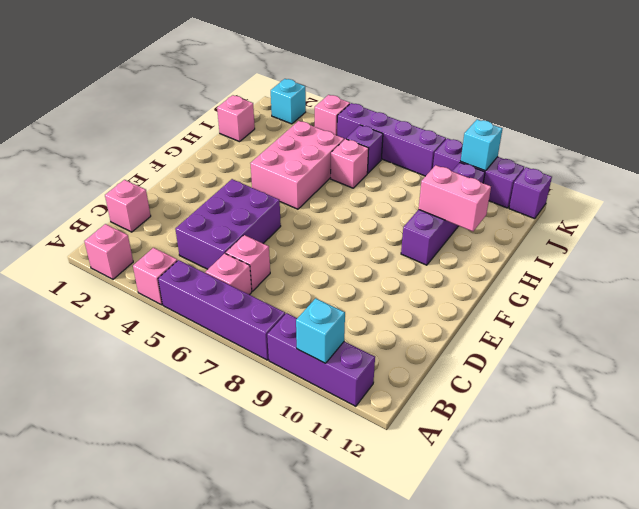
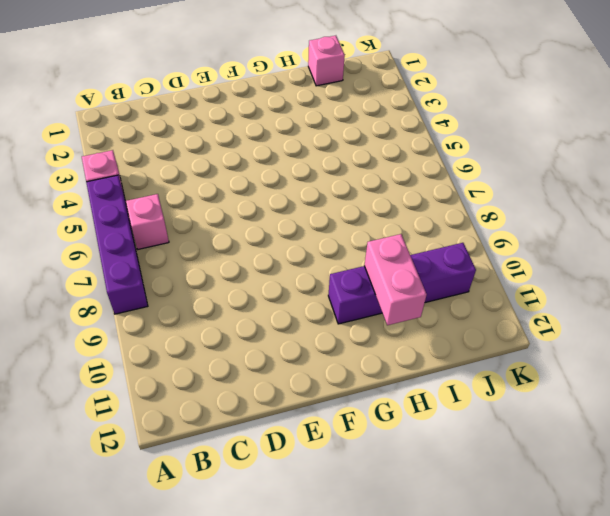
none -> pink 1x1 brick [84,224,133,279]
none -> purple 1x3 brick [267,313,375,406]
none -> pink 1x1 brick [105,180,151,232]

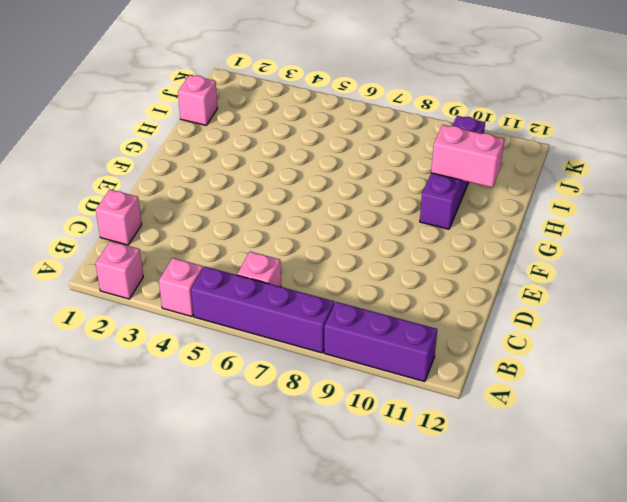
none -> purple 2x3 brick [175,179,281,269]
none -> pink 1x1 brick [226,235,270,291]
none -> pink 2x3 brick [250,121,344,209]

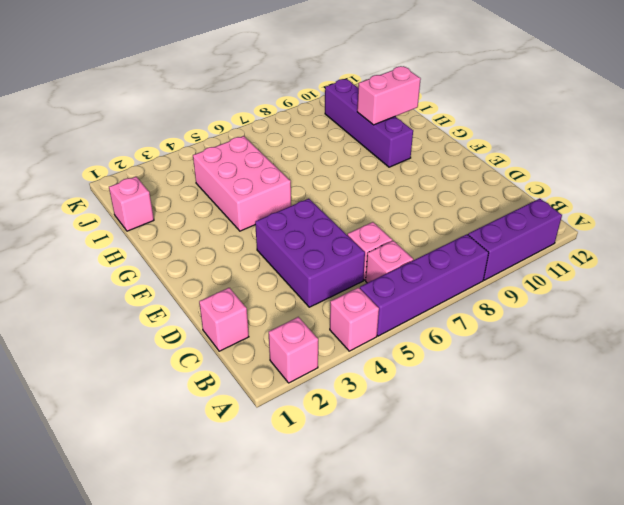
none -> pink 1x1 brick [331,139,369,188]
none -> purple 1x1 brick [346,125,383,173]
none -> cyan 1x1 brick [271,79,306,124]

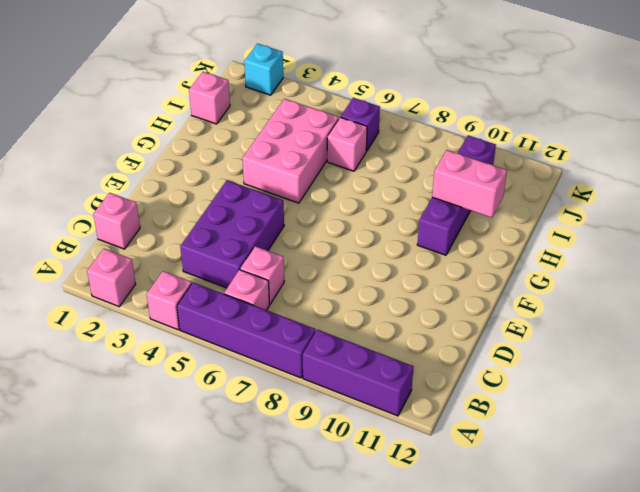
none -> pink 1x1 brick [315,95,350,135]
none -> purple 1x4 brick [337,103,446,176]
none -> purple 1x3 brick [433,138,524,208]

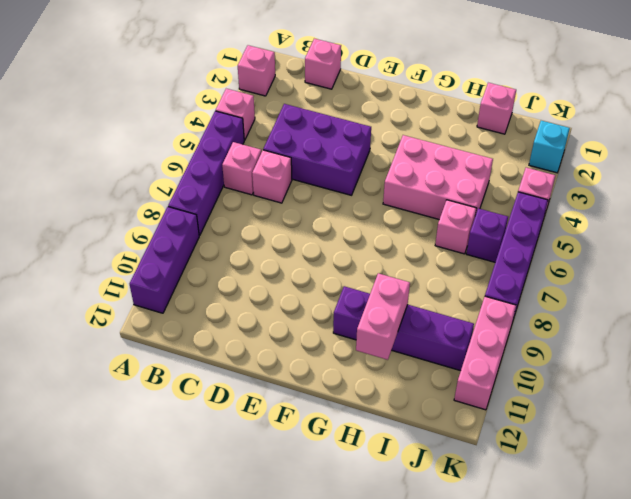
pink 1x3 brick [454,296,516,410] -> purple 1x3 brick [433,138,524,208]
none -> purple 1x1 brick [509,167,552,219]
none -> cyan 1x1 brick [296,298,345,363]
none -> cyan 1x1 brick [461,119,502,171]

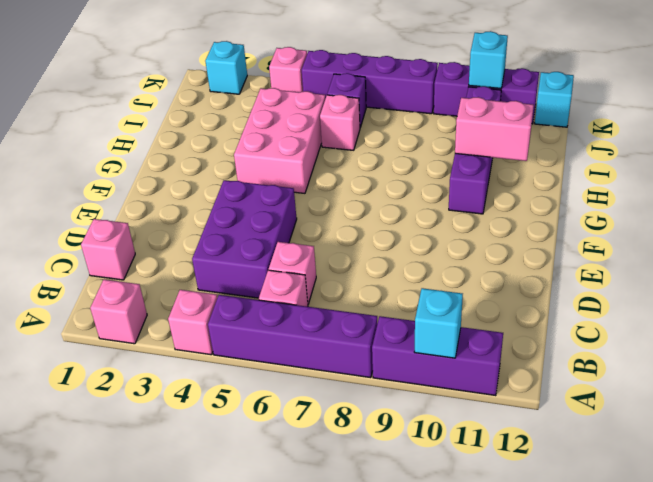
cyan 1x1 brick [535,72,574,127] -> purple 1x1 brick [509,167,552,219]
none -> pink 1x1 brick [217,95,255,142]

